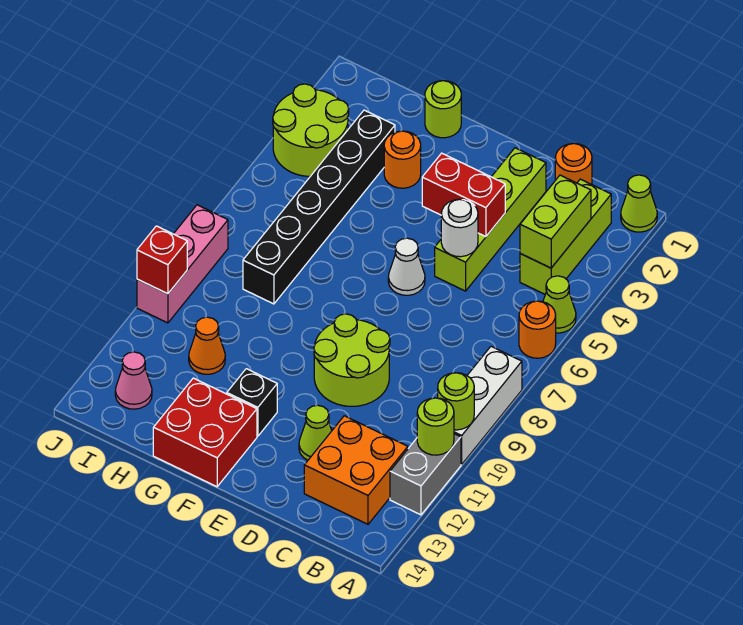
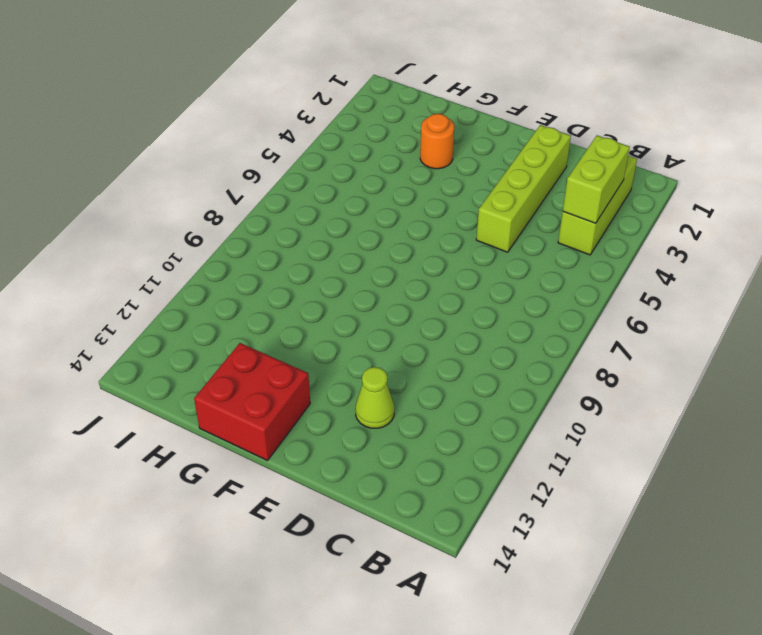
none -> lime 1x1 cone [621,175,657,232]
none -> lime 1x1 cone [543,276,576,333]
none -> orange 1x1 round brick [519,301,556,358]

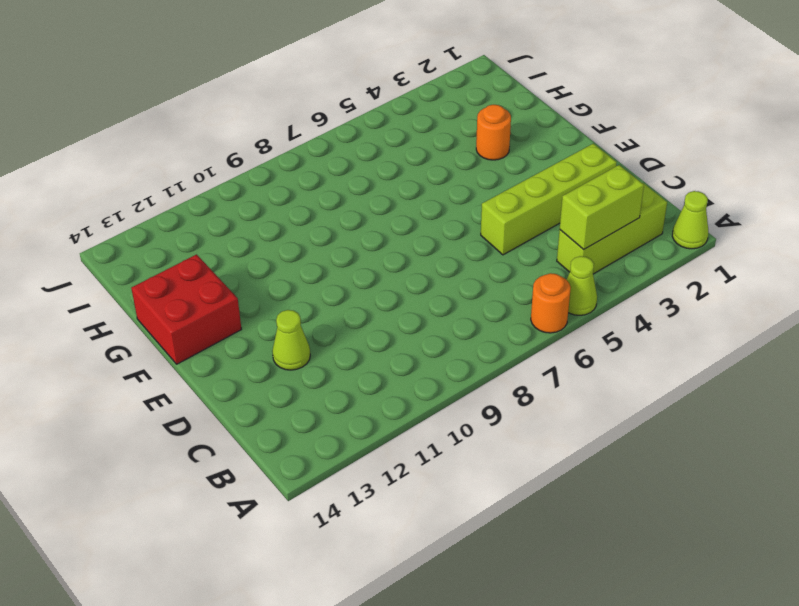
none -> white 1x3 brick [454,347,522,464]
none -> grey 1x2 brick [390,434,461,515]
none -> orange 2x2 brick [304,416,408,524]

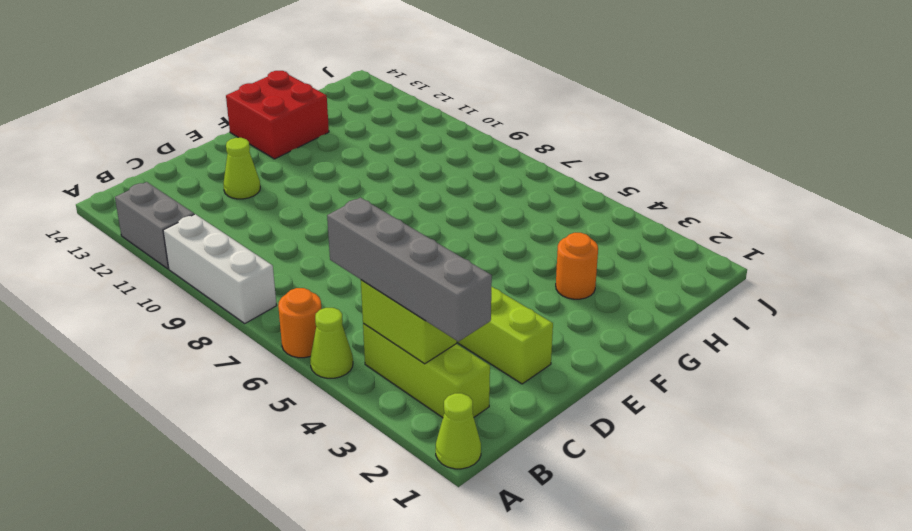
grey 1x4 brick [327,198,492,341] -> none
none -> orange 2x2 brick [304,416,408,524]
none -> orange 1x1 round brick [555,144,592,185]
none -> lime 2x2 round brick [314,314,390,406]

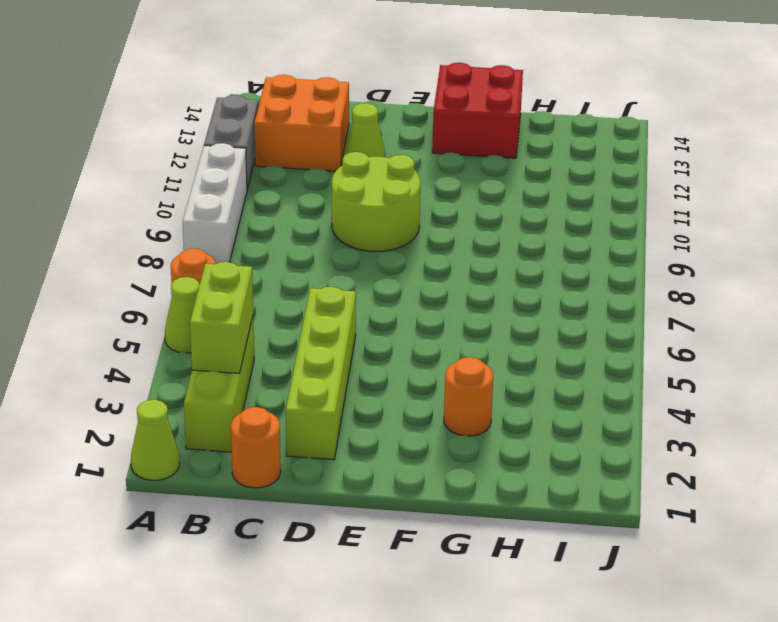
none -> white 1x1 cone [388,238,425,295]
none -> black 1x1 brick [227,369,277,436]
none -> lime 1x1 round brick [425,81,461,138]

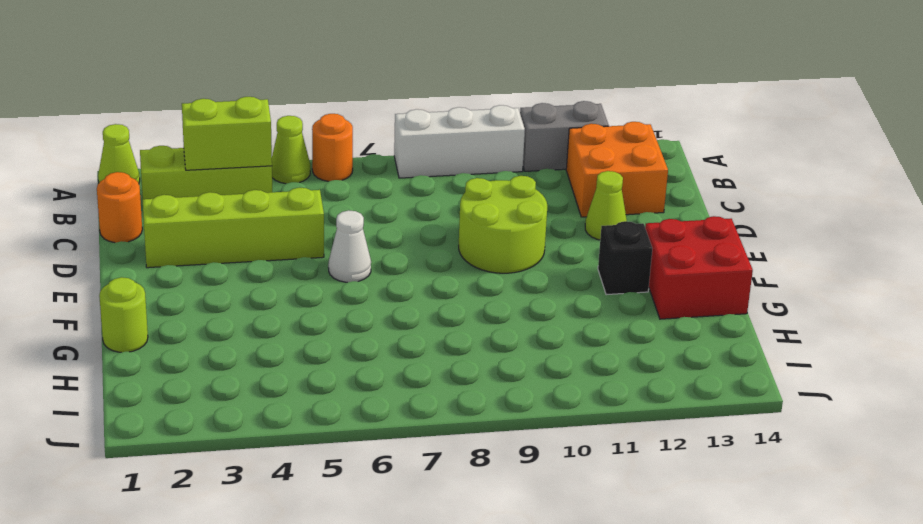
none -> orange 1x1 round brick [384,131,421,188]
none -> black 1x6 brick [243,110,395,304]
none -> orange 1x1 cone [189,317,225,374]

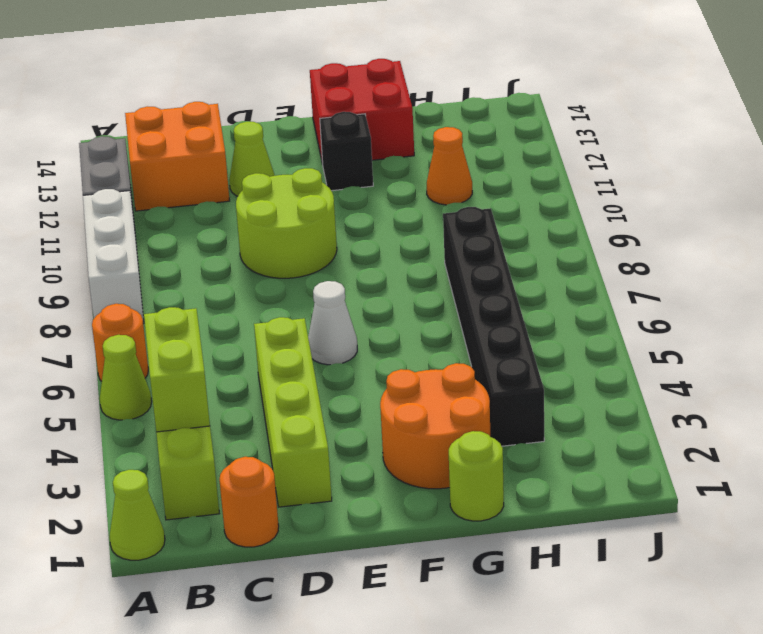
orange 2x2 round brick [380,363,490,489] -> orange 1x1 round brick [384,131,421,188]
none -> lime 2x2 round brick [273,84,349,176]
none -> pink 1x1 cone [115,352,152,409]
none -> pink 1x3 brick [137,205,228,323]

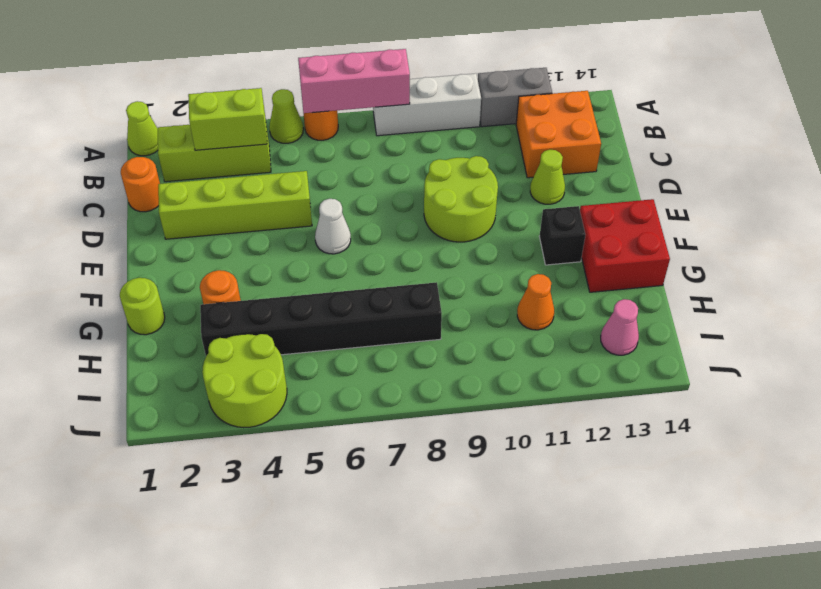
pink 1x3 brick [298,49,410,113] -> pink 1x3 brick moved to [137,205,228,323]
none -> lime 1x1 round brick [438,373,474,430]
none -> lime 1x1 round brick [417,398,454,455]
none -> red 1x2 brick [422,153,505,237]

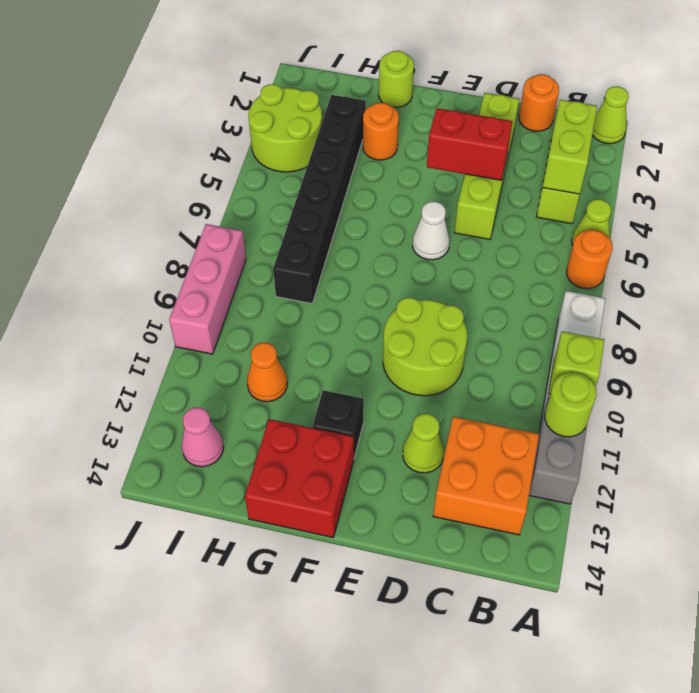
lime 1x1 brick [548,331,604,395] -> lime 1x1 round brick [438,373,474,430]
none -> white 1x1 round brick [441,199,478,257]
none -> red 1x1 brick [137,226,187,294]

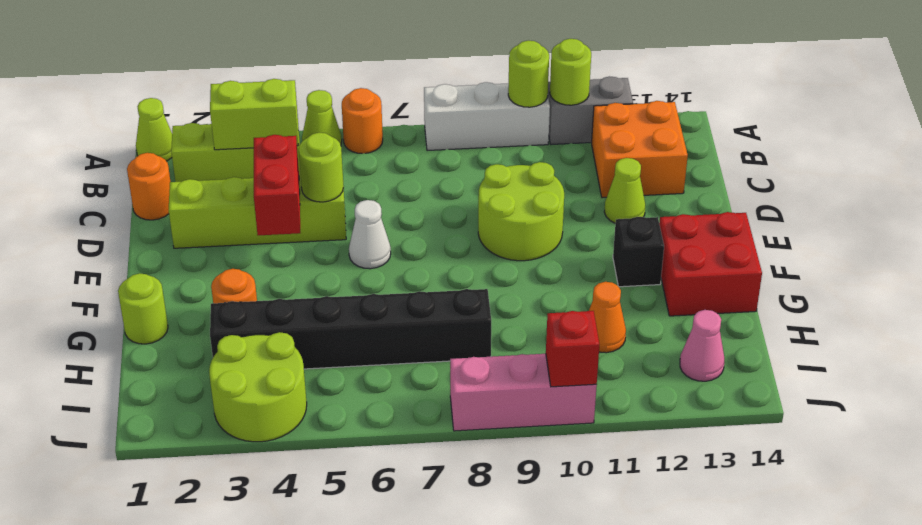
lime 1x1 round brick [299,133,343,202] -> white 1x1 round brick [441,199,478,257]

